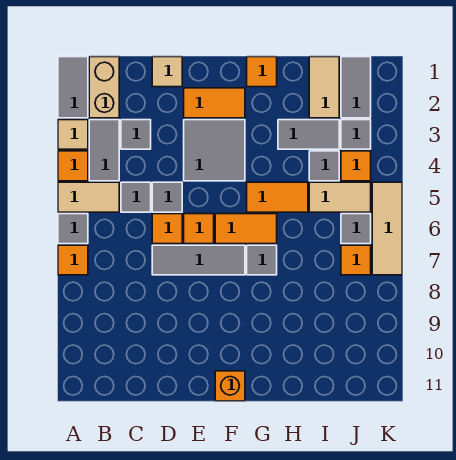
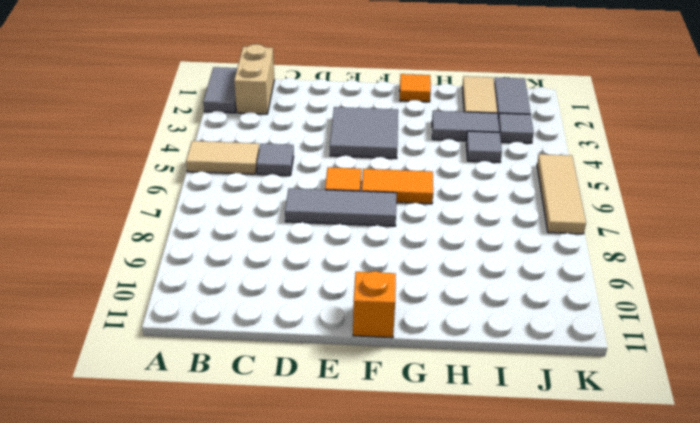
none -> tan 1x1 tile [58,120,88,149]
none -> orange 1x1 tile [58,151,88,181]
none -> grey 1x1 tile [58,214,88,244]
none -> orange 1x1 tile [58,245,88,275]

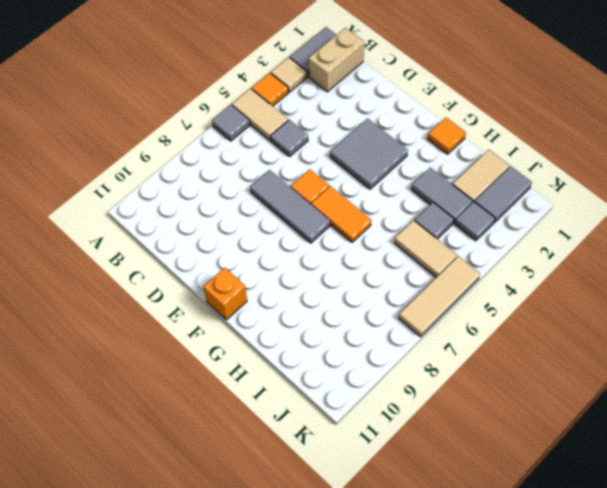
none -> orange 1x1 tile [58,245,88,275]
none -> grey 1x2 tile [89,120,119,181]
none -> grey 1x1 tile [121,120,151,149]
none -> tan 1x1 tile [152,57,182,87]

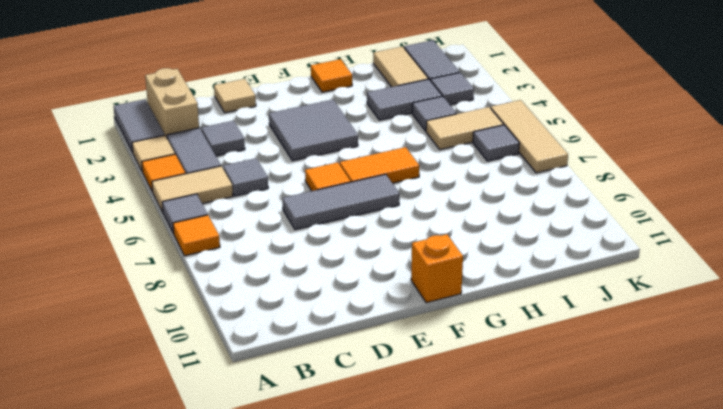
none -> grey 1x1 tile [152,182,182,212]
none -> orange 1x1 tile [152,214,182,244]
none -> orange 1x2 tile [184,88,245,118]
none -> orange 1x2 tile [247,182,308,212]

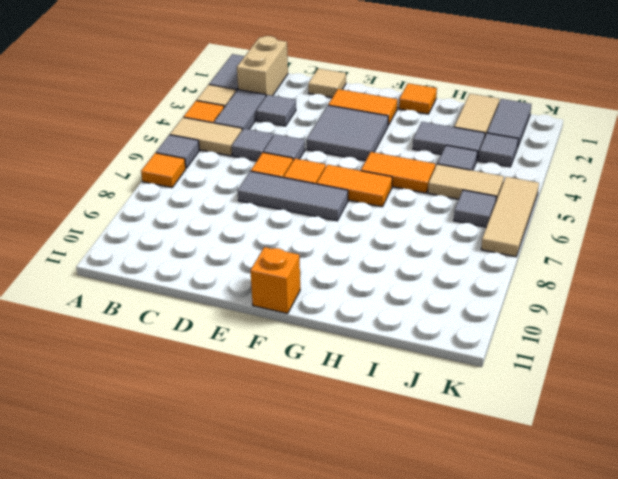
none -> grey 1x1 tile [247,245,277,275]
none -> orange 1x1 tile [341,151,371,181]
none -> orange 1x1 tile [341,245,371,275]

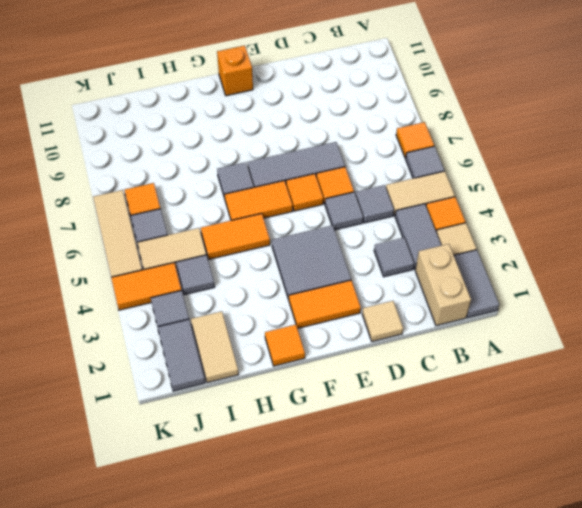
orange 1x2 tile [111,263,181,310] -> orange 1x1 tile [341,151,371,181]
none -> grey 1x2 tile [278,120,339,149]

